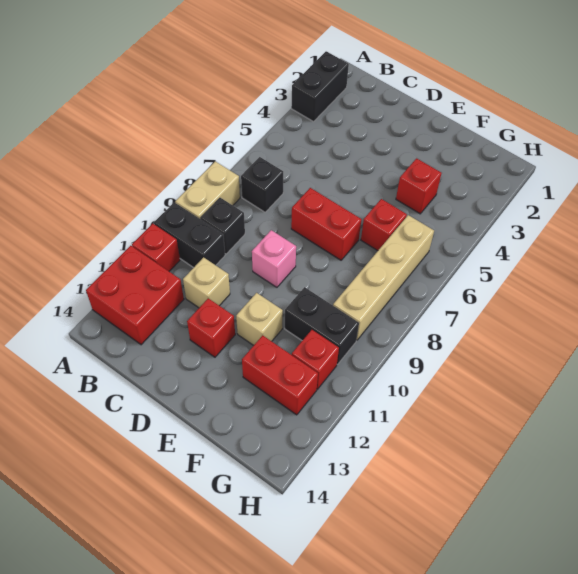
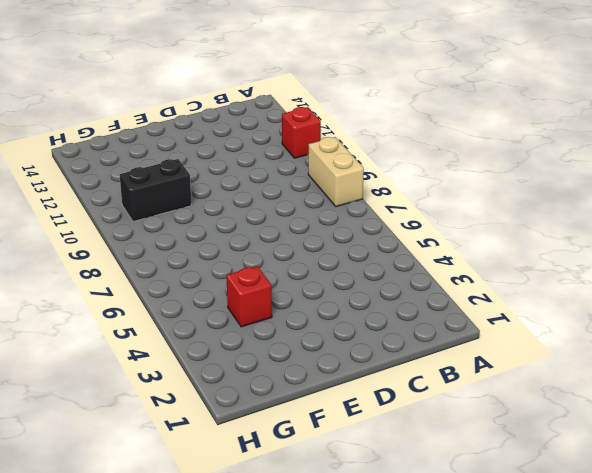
none -> black 1x2 brick [291,51,349,122]
none -> black 1x2 brick [154,202,225,268]
none -> red 2x2 brick [86,246,184,345]

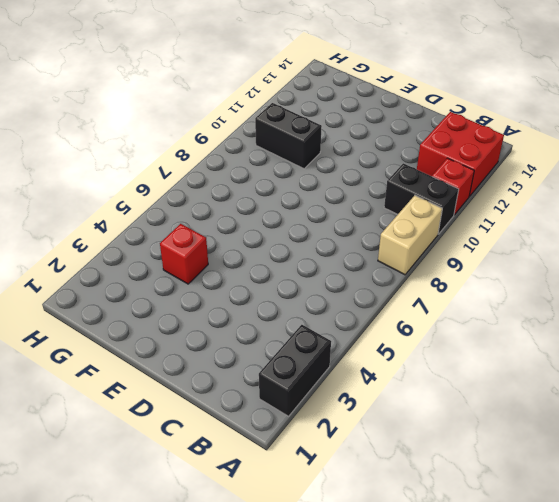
none -> black 1x1 brick [241,157,283,212]
none -> black 1x1 brick [200,198,245,254]
none -> tan 1x1 brick [183,257,230,308]

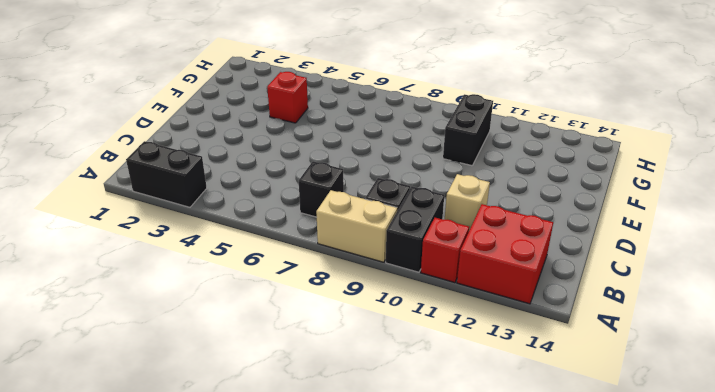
none -> red 1x2 brick [291,188,361,260]
none -> pink 1x1 brick [252,230,296,287]
none -> red 1x1 brick [187,298,235,357]

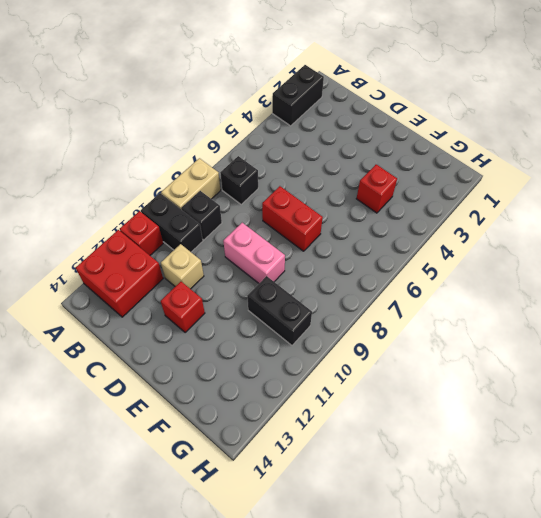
pink 1x2 brick [223,223,285,283] -> pink 1x1 brick [252,230,296,287]
none -> tan 1x1 brick [236,293,283,345]
none -> red 1x1 brick [361,199,407,251]
none -> red 1x2 brick [242,335,318,415]

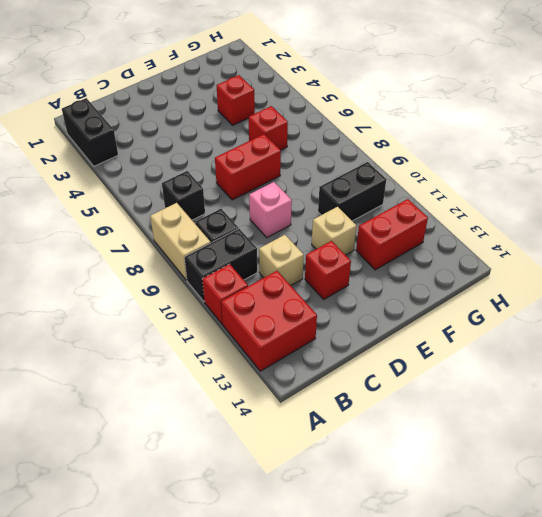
none -> tan 1x4 brick [333,215,434,340]
none -> red 1x1 brick [292,330,339,389]

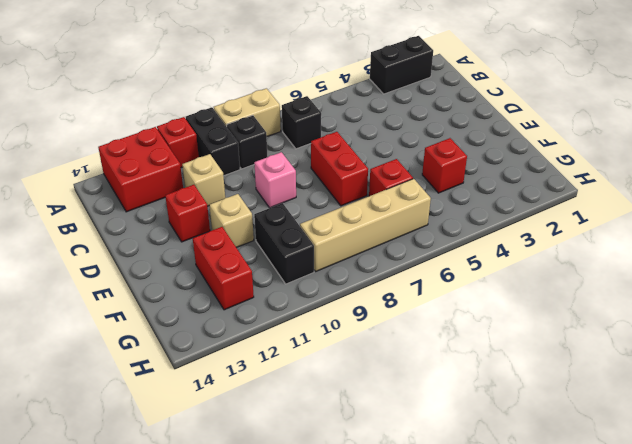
none -> red 1x1 brick [292,330,339,389]

